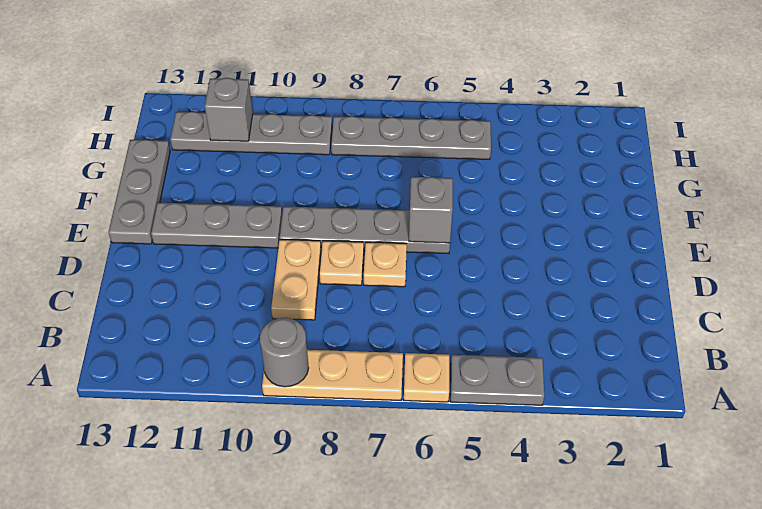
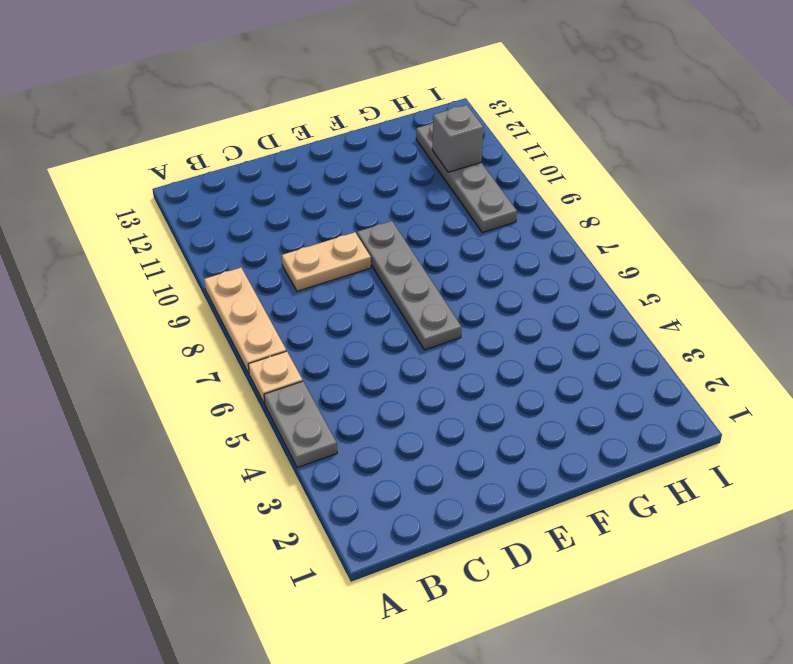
none -> tan 1x1 plate [364,242,407,287]
none -> tan 1x1 plate [320,241,364,285]
none -> grey 1x3 plate [151,203,282,248]

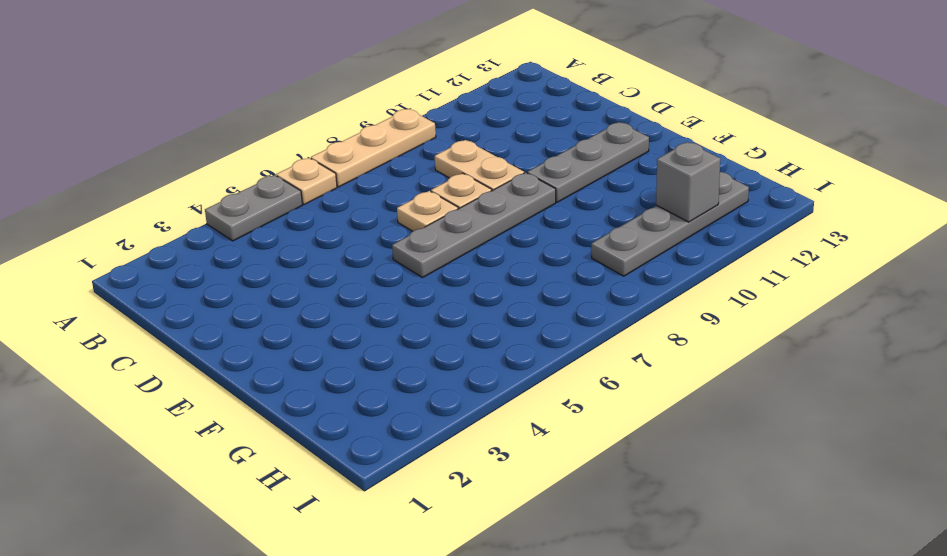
none -> grey 1x3 plate [108,140,170,244]
none -> grey 1x4 plate [331,116,491,159]
none -> grey 1x1 round brick [260,318,309,387]

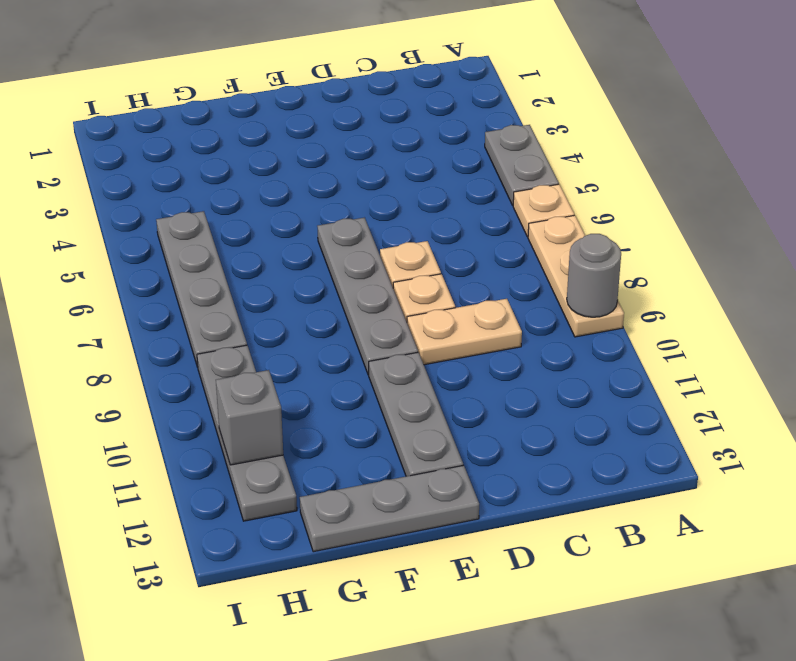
none -> grey 1x1 brick [409,177,453,243]

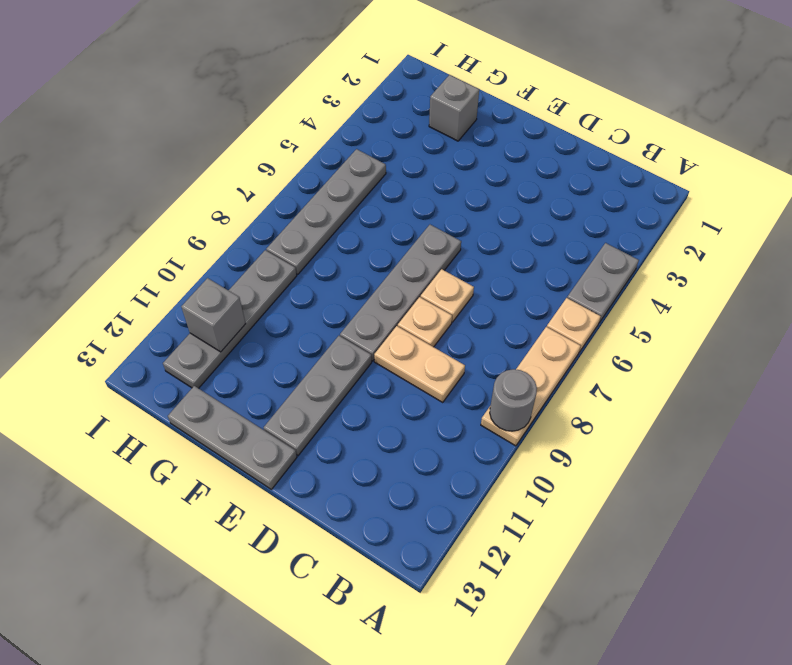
grey 1x1 brick [429,75,479,141] -> grey 1x1 brick moved to [409,177,453,243]

